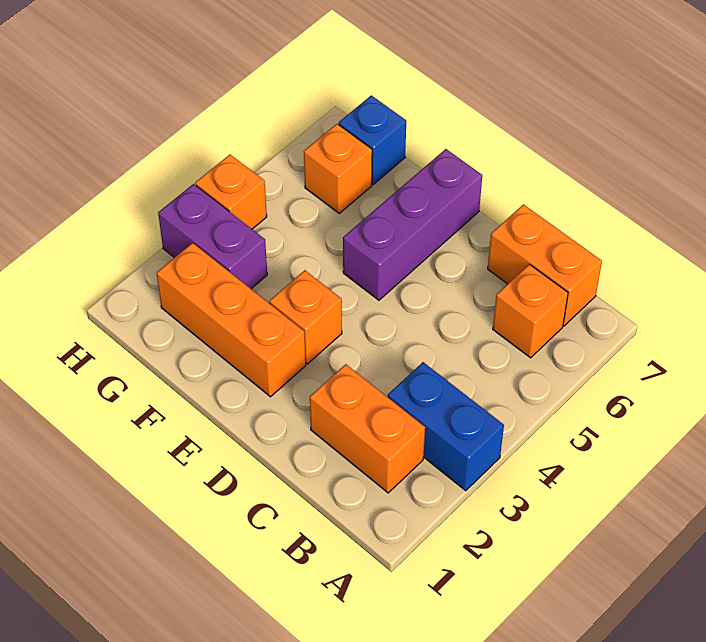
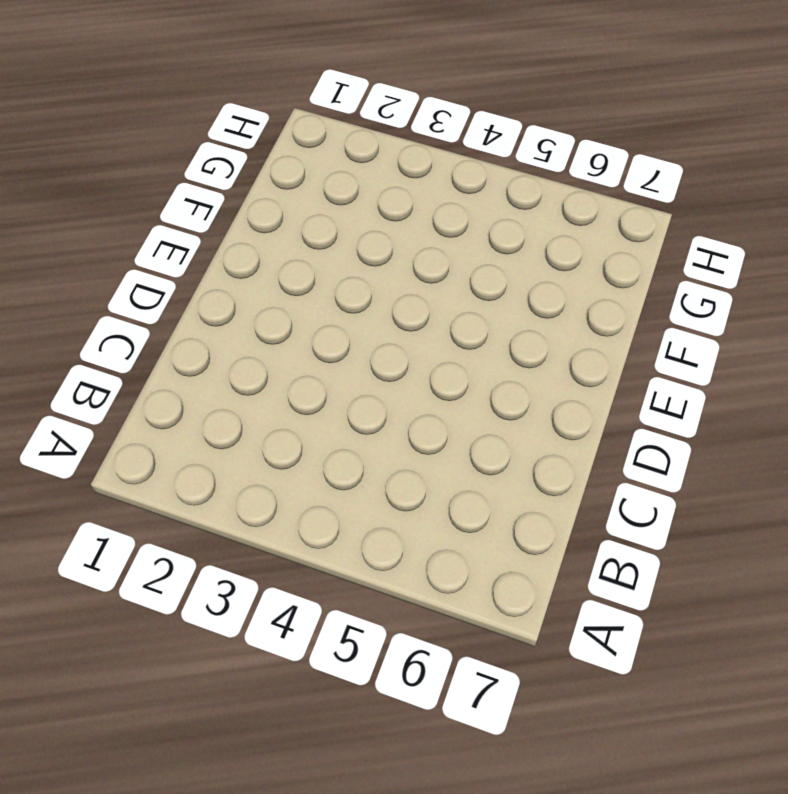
none -> blue 1x2 brick [388,362,504,491]
none -> orange 1x2 brick [310,364,425,493]

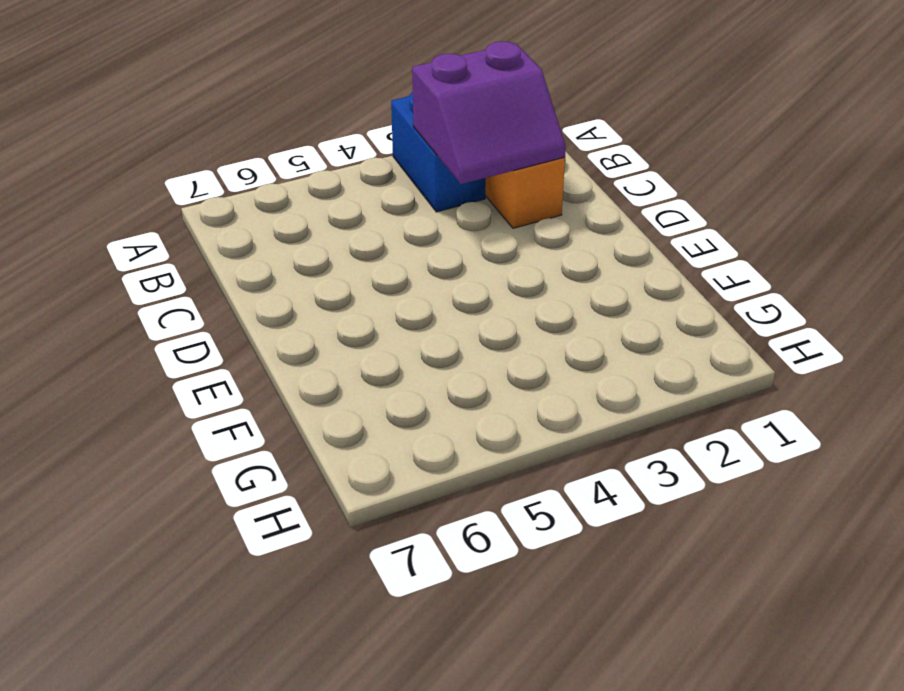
purple 2x2 slope [412,41,566,184] -> none
none -> orange 1x1 brick [493,264,568,358]
none -> orange 1x2 brick [488,205,602,326]

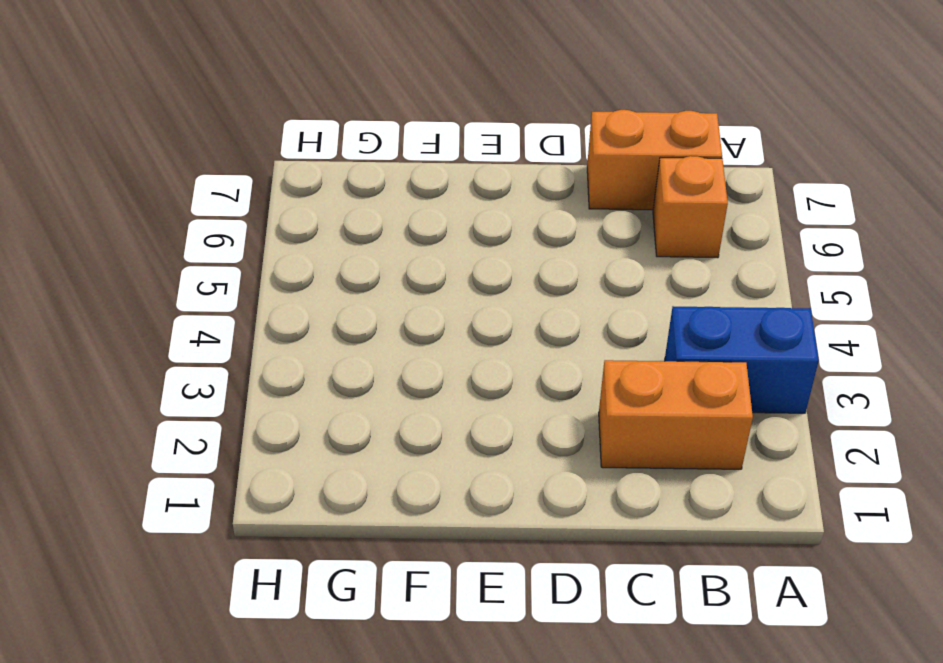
none -> orange 1x3 brick [157,243,306,397]
none -> orange 1x1 brick [270,270,342,364]

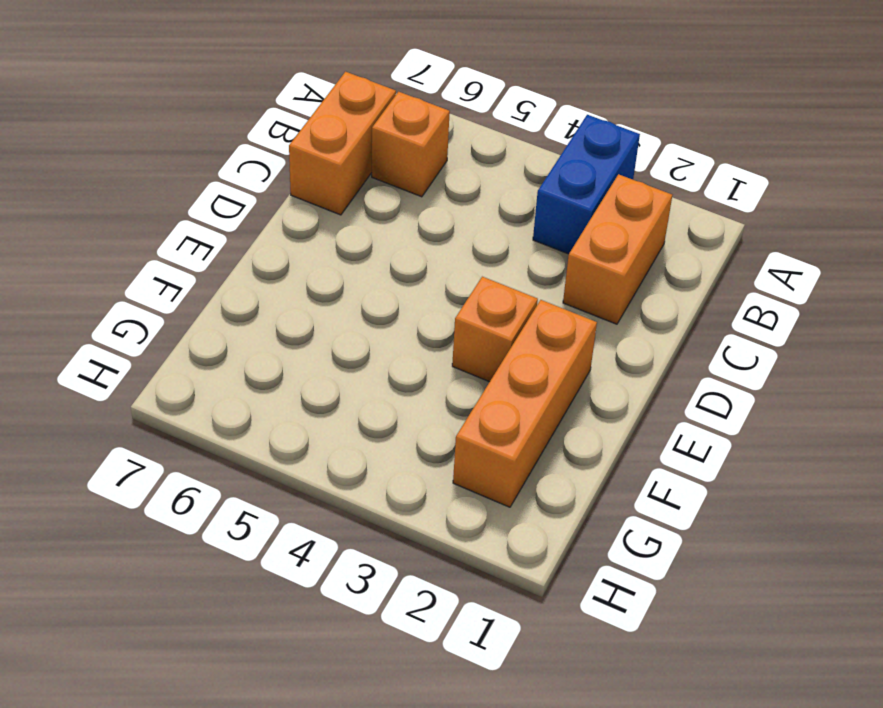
none -> purple 1x3 brick [343,149,482,300]
none -> purple 1x2 brick [158,184,267,289]

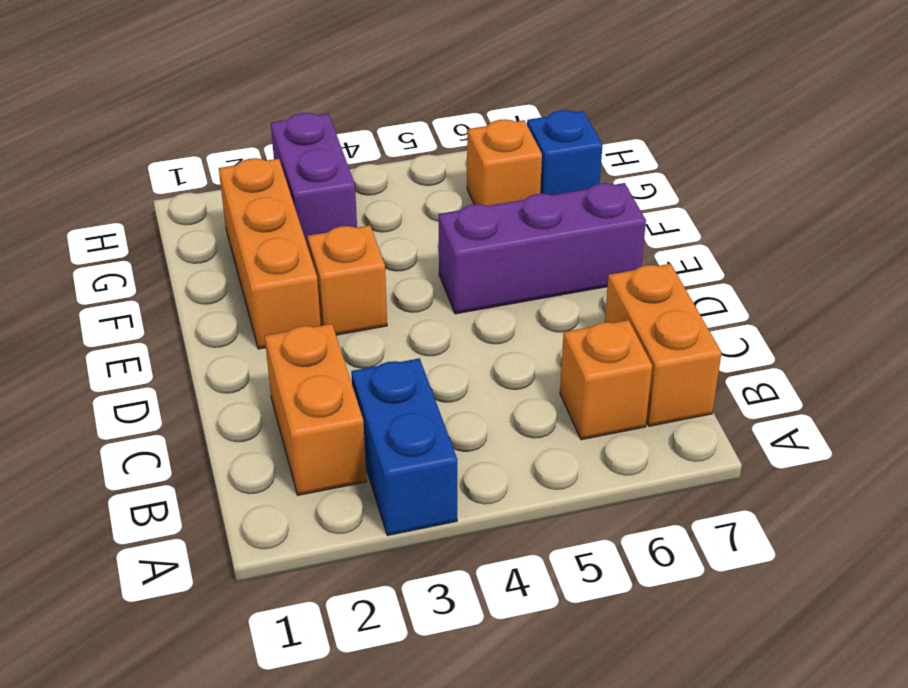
none -> orange 1x1 brick [195,155,267,229]

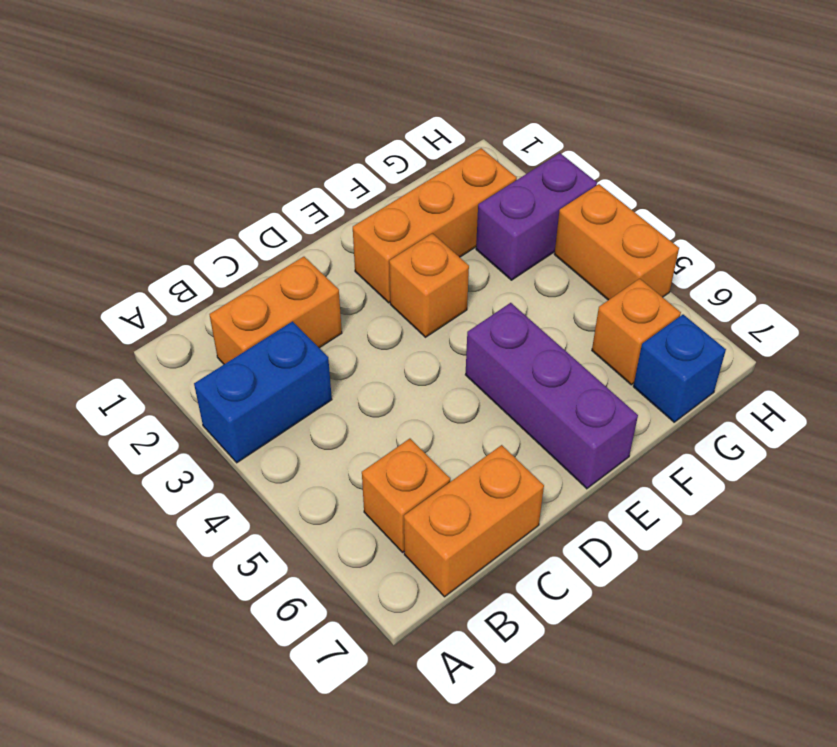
orange 1x2 brick [554,184,679,300] -> orange 1x1 brick [195,155,267,229]

